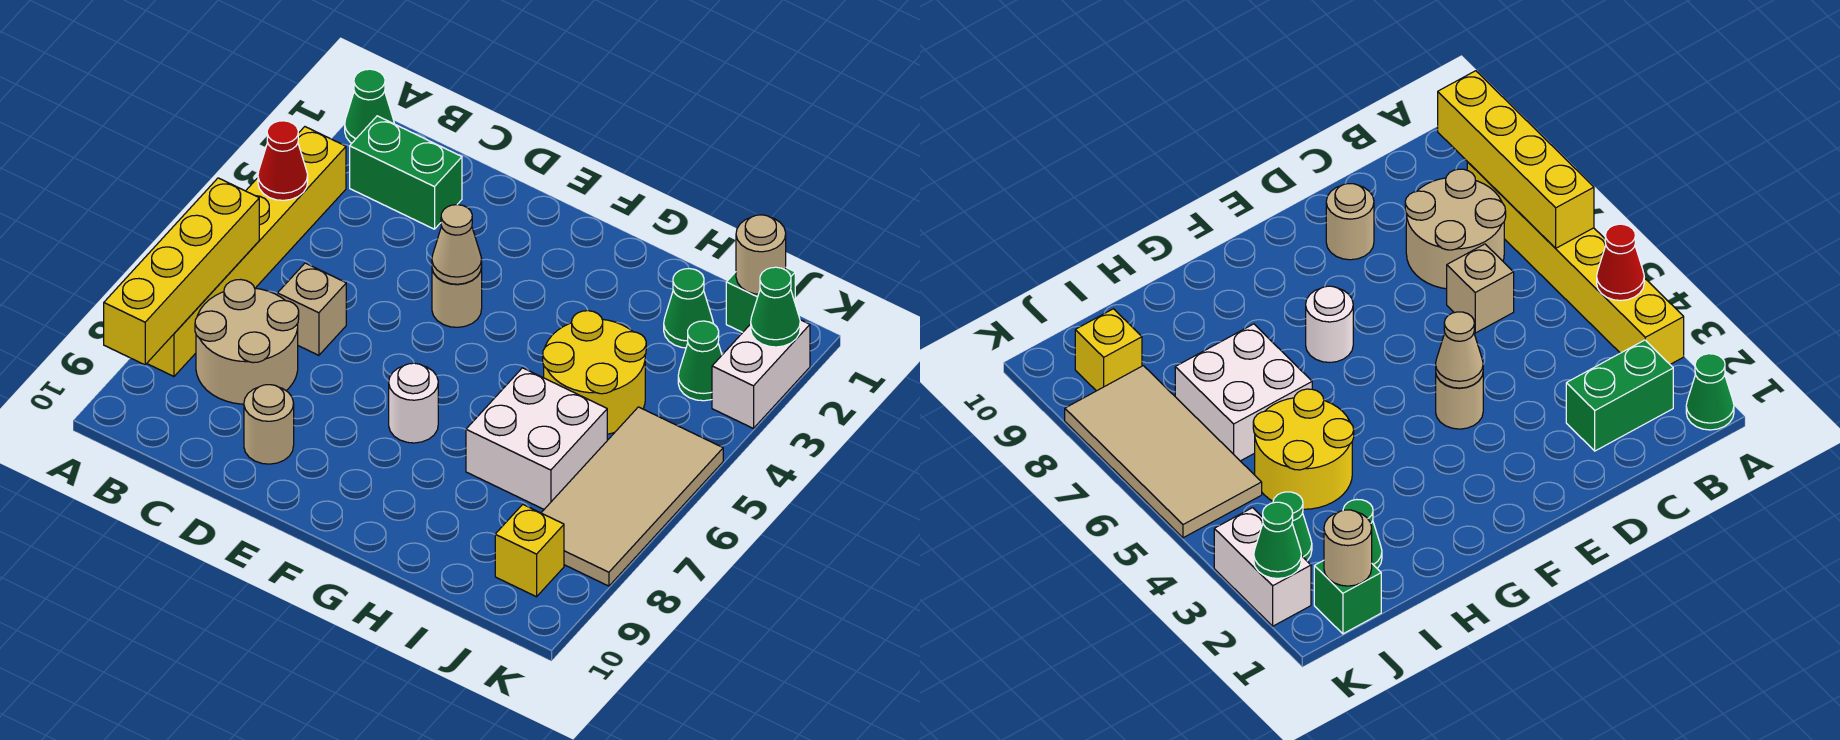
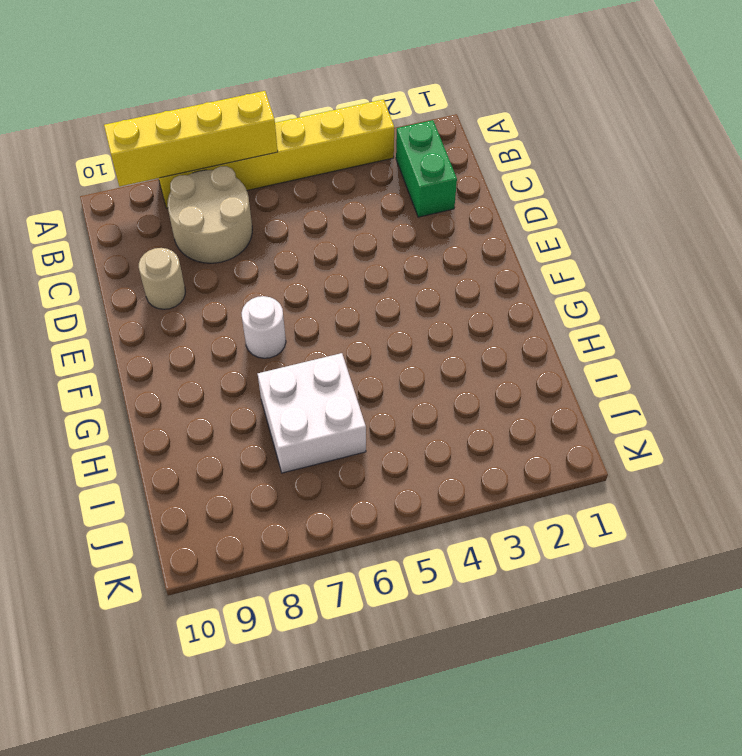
none -> green 1x1 cone [345,69,394,143]
none -> tan 1x1 brick [277,263,346,355]
none -> tan 1x1 round brick [432,267,482,327]

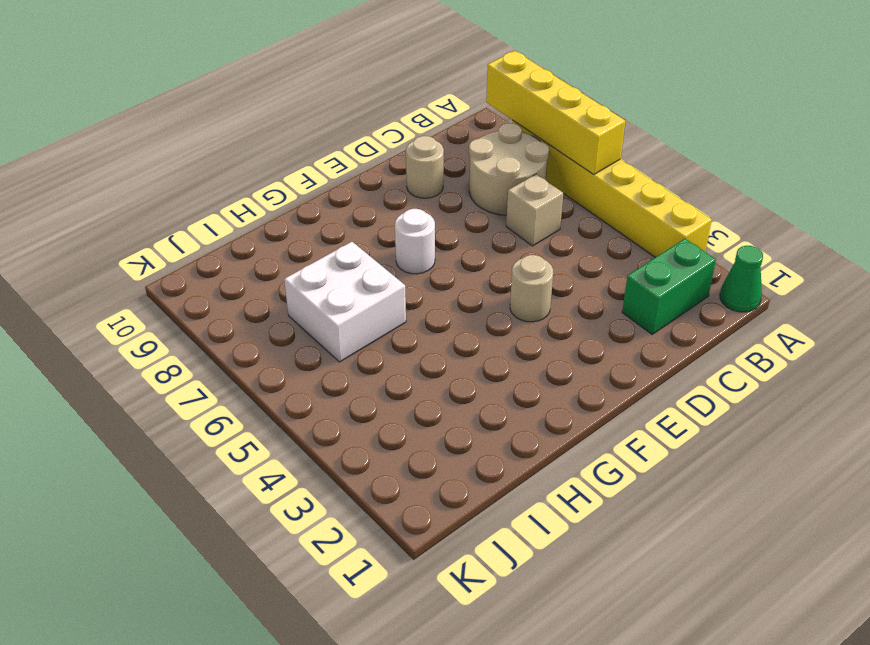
none -> yellow 2x2 round brick [543,311,646,434]
none -> green 1x1 cone [664,269,713,348]
none -> green 1x1 brick [726,268,795,332]

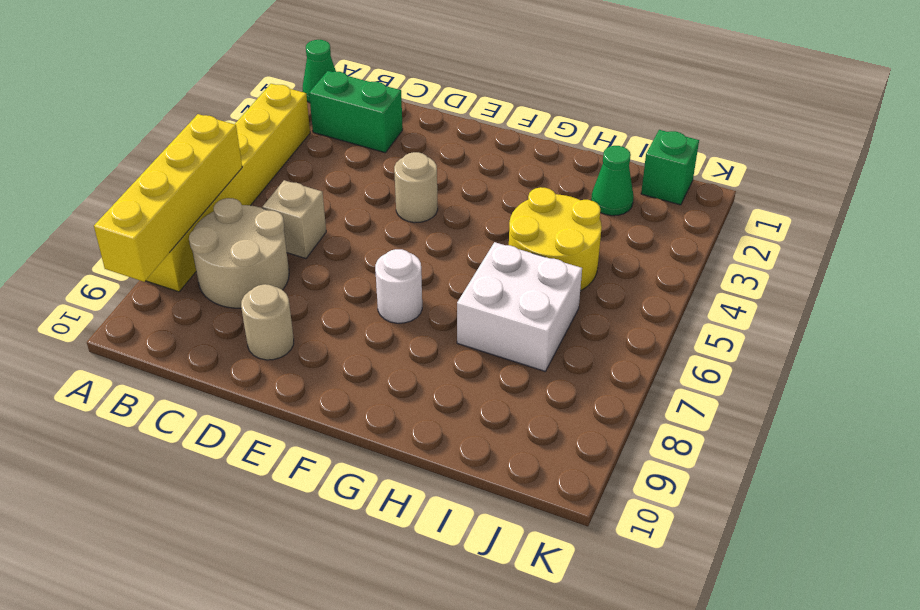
none -> green 1x1 cone [678,321,722,401]
none -> tan 2x4 tile [541,407,723,586]
none -> yellow 1x1 brick [495,504,564,597]

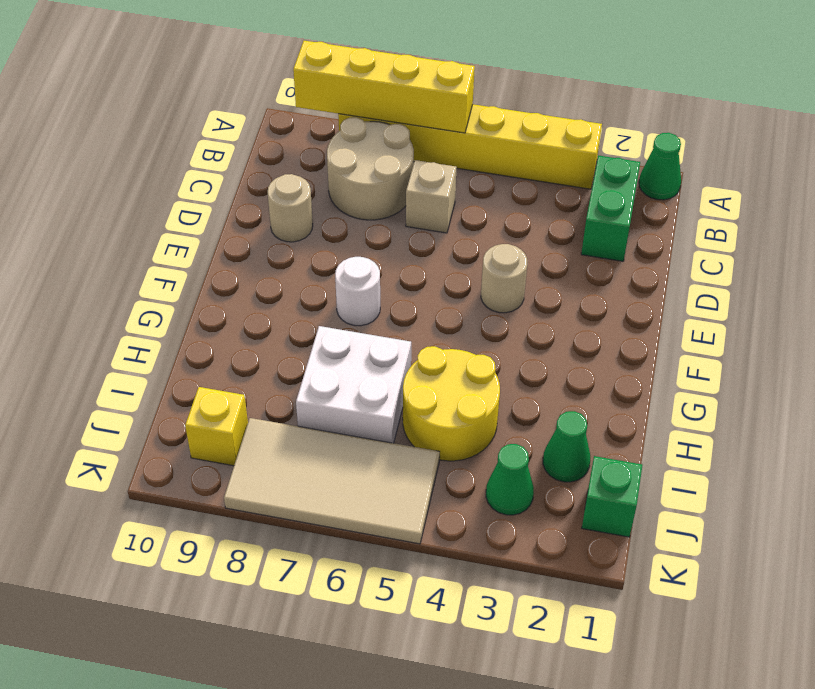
none -> white 1x2 brick [712,320,810,429]
none -> red 1x1 cone [258,121,308,200]
none -> tan 1x1 cone [432,205,482,284]

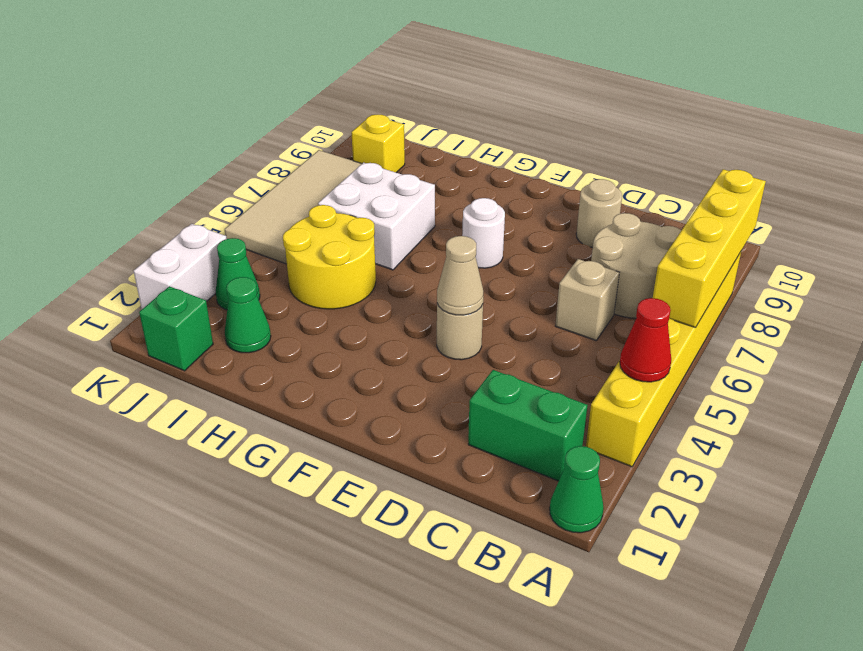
none -> tan 1x1 round brick [736,215,786,294]
none -> green 1x1 cone [751,267,800,347]

